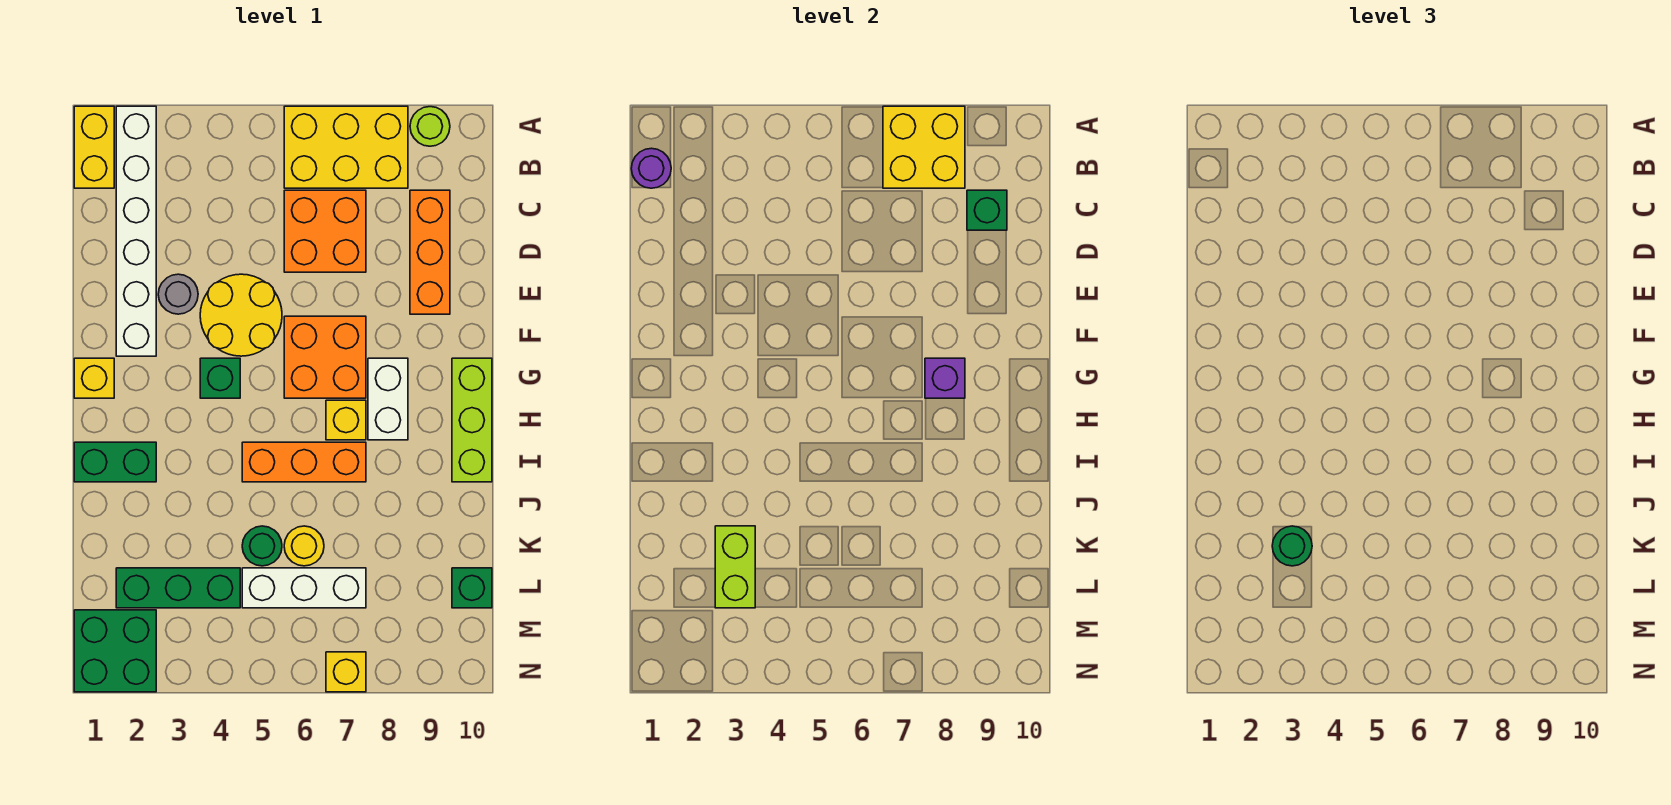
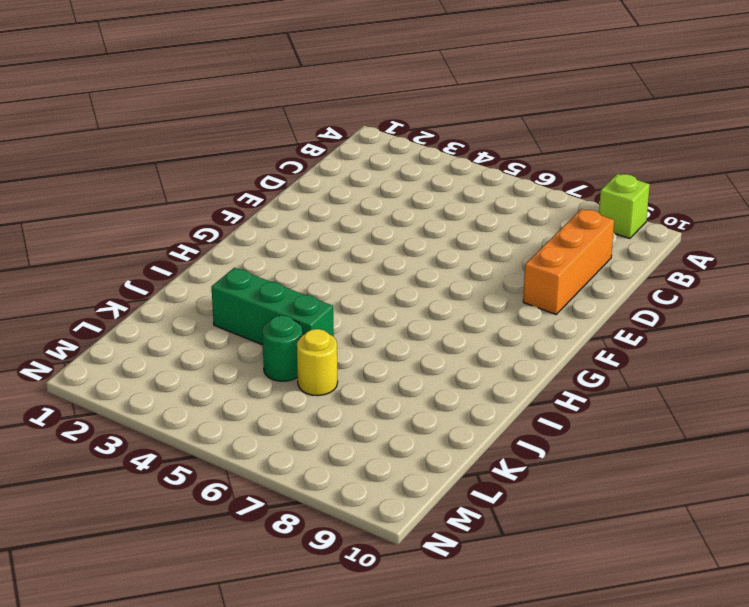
lime 1x1 brick [599,174,650,239] -> lime 1x1 round brick [410,107,450,146]
green 1x3 brick [212,268,334,345] -> green 1x3 brick moved to [116,568,240,608]
none -> yellow 1x2 brick [74,106,114,188]
none -> white 1x6 brick [116,106,156,356]
none -> yellow 2x3 brick [284,106,408,188]

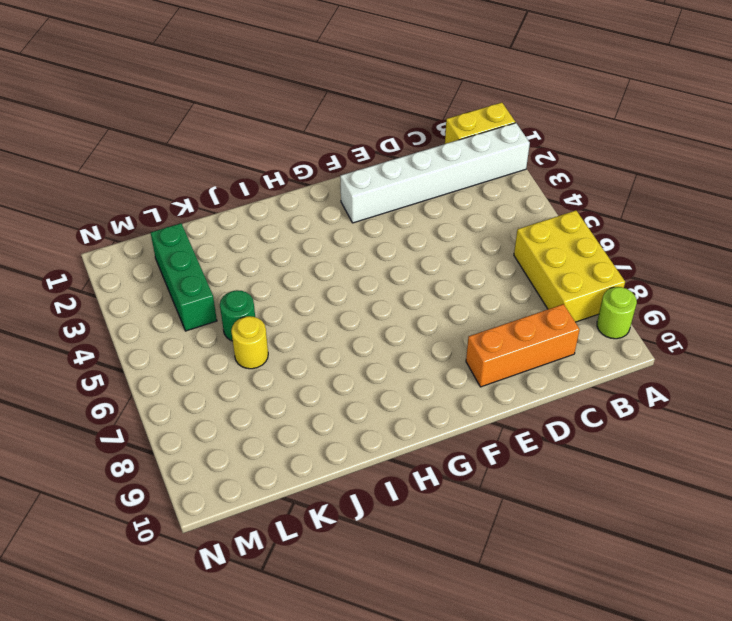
none -> orange 2x2 brick [284,190,366,272]
none -> grey 1x1 round brick [158,274,198,314]
none -> yellow 2x2 round brick [200,274,282,356]

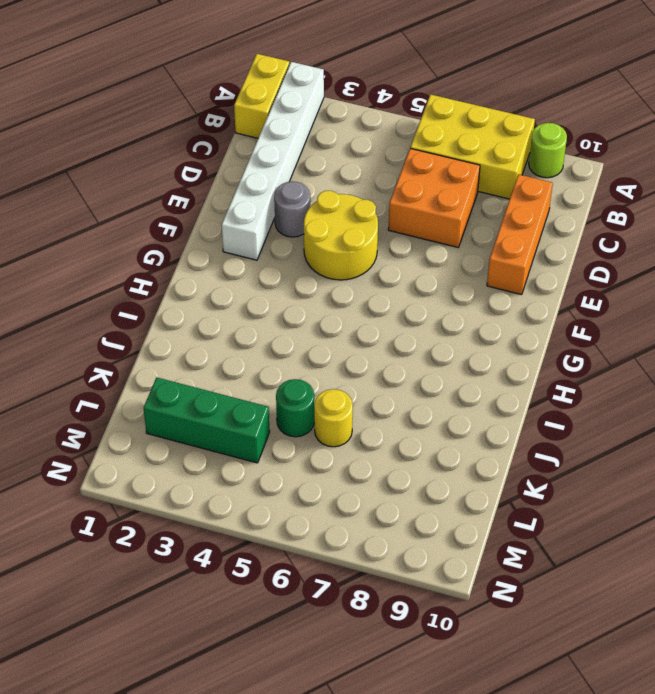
none -> orange 2x2 brick [284,316,366,398]
none -> yellow 1x1 brick [74,358,114,398]
none -> green 1x1 brick [200,358,240,398]

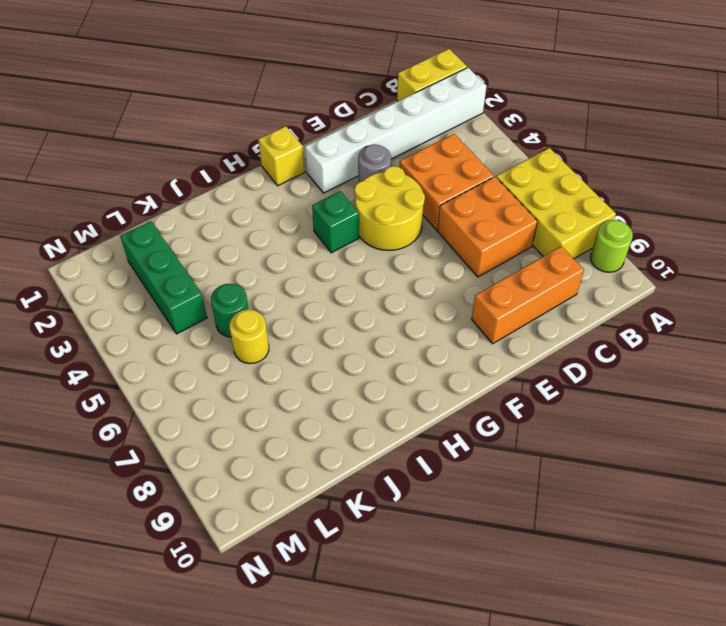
orange 2x2 brick [400,134,494,230] -> orange 2x2 brick moved to [284,316,366,398]
none -> white 1x2 brick [368,358,408,440]
none -> lime 1x3 brick [452,358,492,482]
none -> yellow 1x1 brick [326,400,366,440]

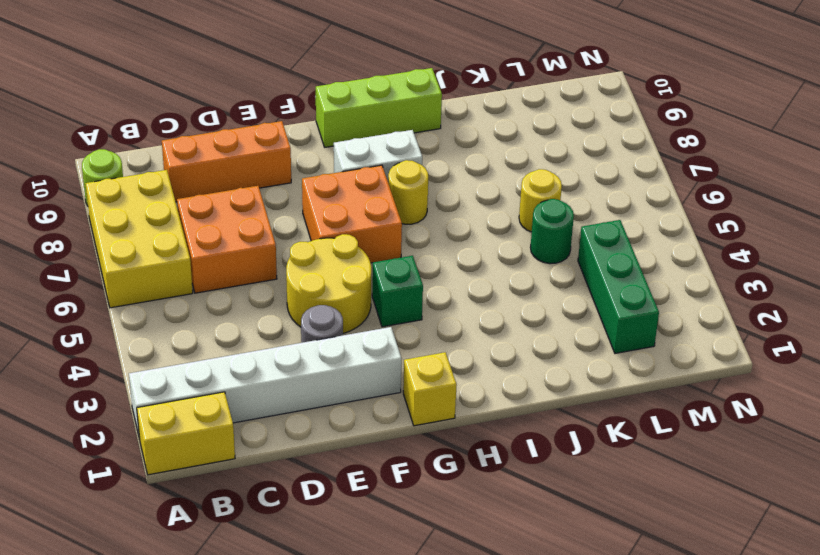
yellow 1x1 round brick [388,160,428,224] -> yellow 1x1 brick [326,400,366,440]
none -> green 1x2 brick [74,442,156,482]
none -> orange 1x3 brick [242,442,366,482]
none -> white 1x3 brick [242,568,366,608]

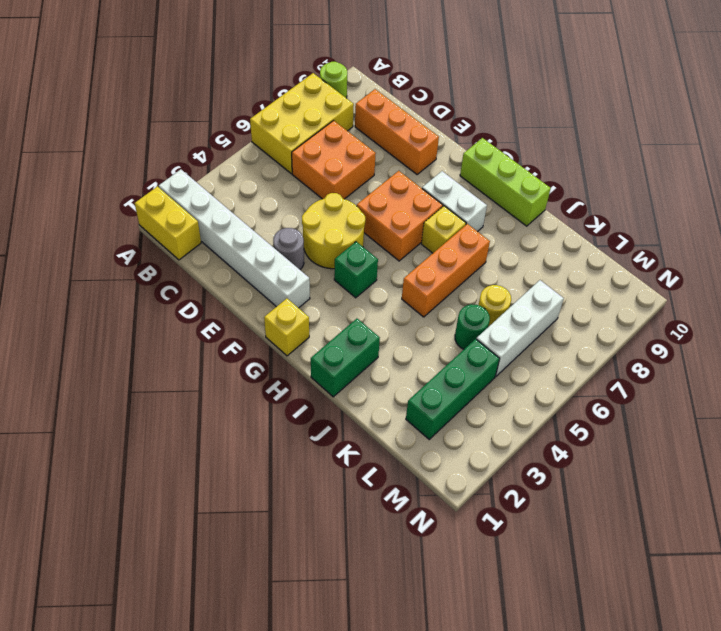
none -> green 1x1 brick [452,568,492,608]
none -> green 2x2 brick [74,610,156,692]
none -> yellow 1x1 brick [326,652,366,692]

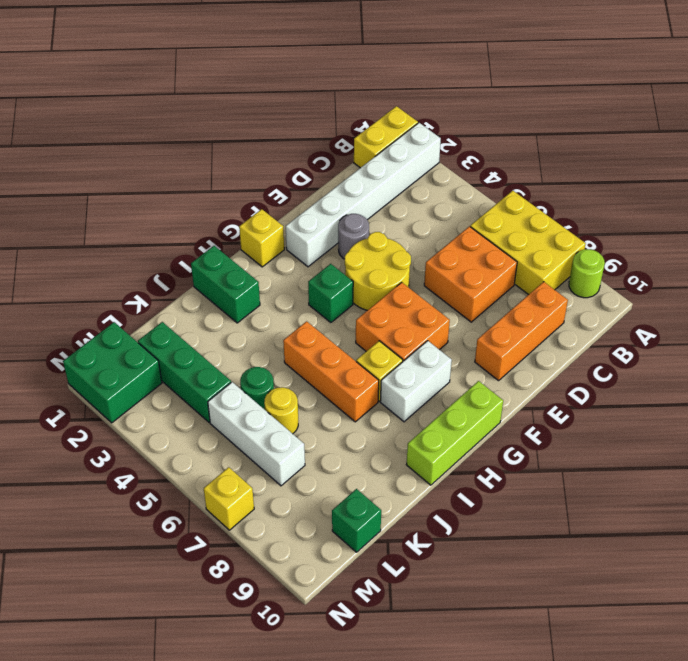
none -> yellow 2x2 brick [883,106,965,188]
none -> purple 1x1 round brick [631,148,671,188]
none -> green 1x1 brick [967,190,1007,230]

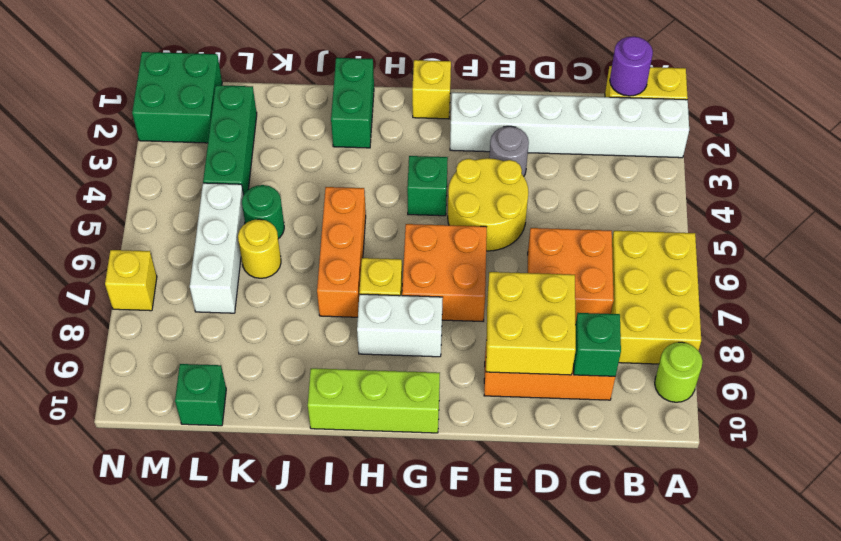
yellow 2x2 brick [486,272,576,375] -> yellow 2x2 brick moved to [883,106,965,188]
none -> purple 1x1 brick [925,358,965,398]
none -> lime 1x2 brick [715,526,755,608]
none -> green 1x1 round brick [1272,526,1312,566]

